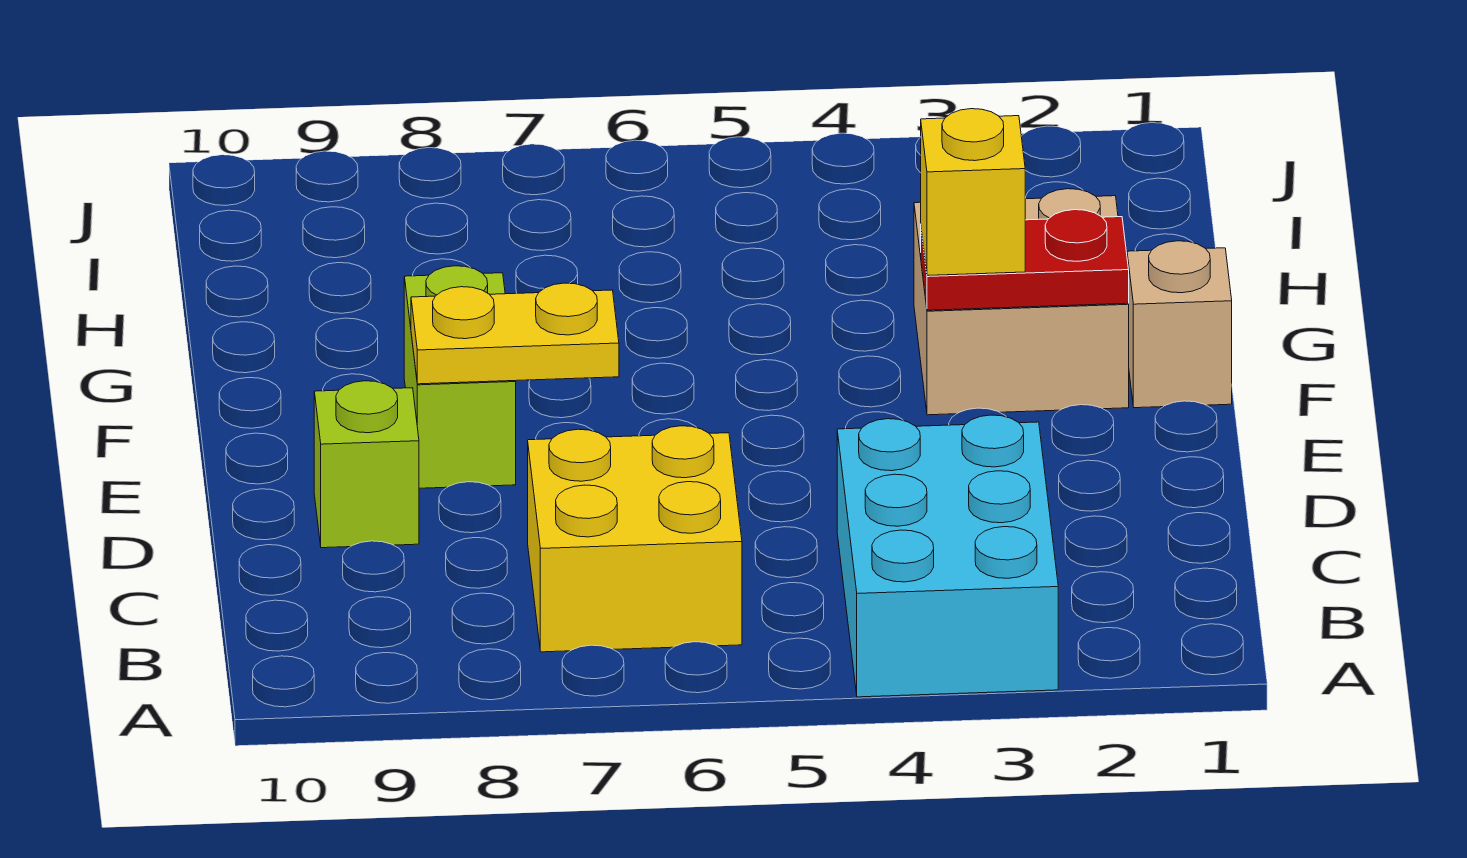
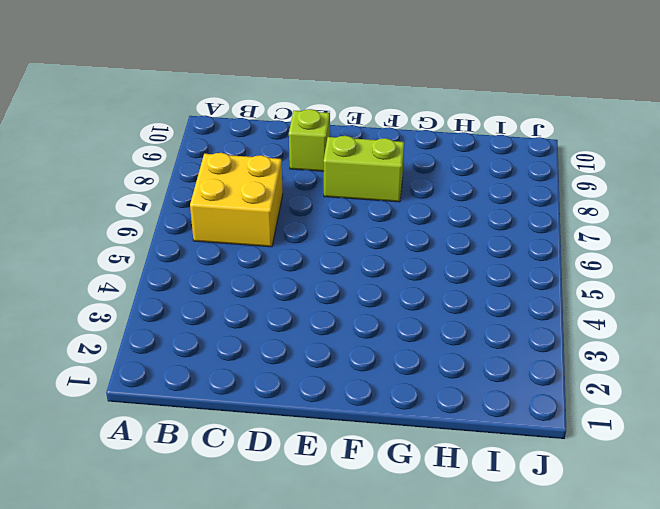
none -> cyan 2x3 brick [837,415,1058,697]
none -> tan 1x1 brick [1127,241,1232,408]

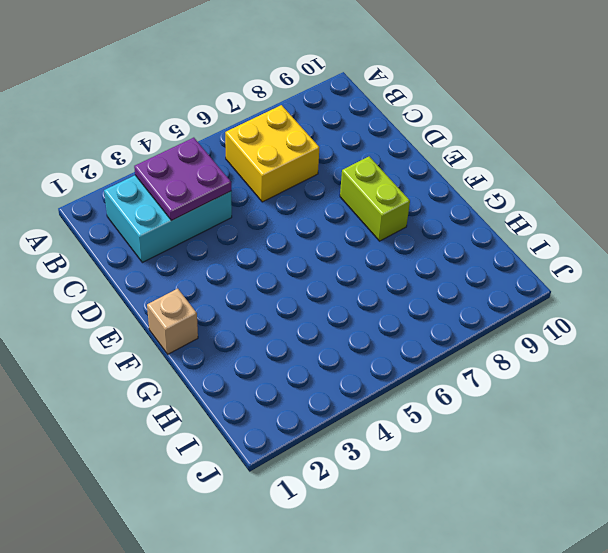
cyan 2x3 brick [104,175,232,263] -> cyan 2x3 brick turned to [837,415,1058,697]
purple 2x2 plate [134,138,231,221] -> none
none -> lime 1x1 brick [314,381,419,548]
none -> tan 2x2 brick [914,189,1129,415]

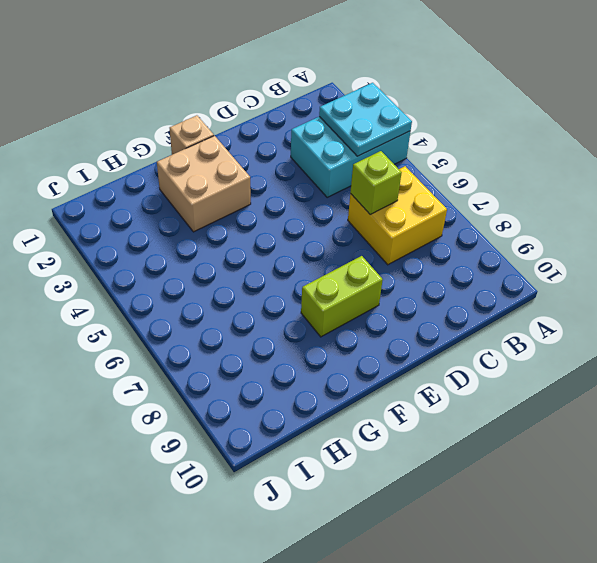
cyan 2x2 plate [319,83,412,156] -> none
lime 1x1 brick [350,151,402,214] -> lime 1x1 brick moved to [314,381,419,548]
none -> yellow 1x2 plate [411,283,619,384]
none -> red 1x2 plate [921,210,1129,310]

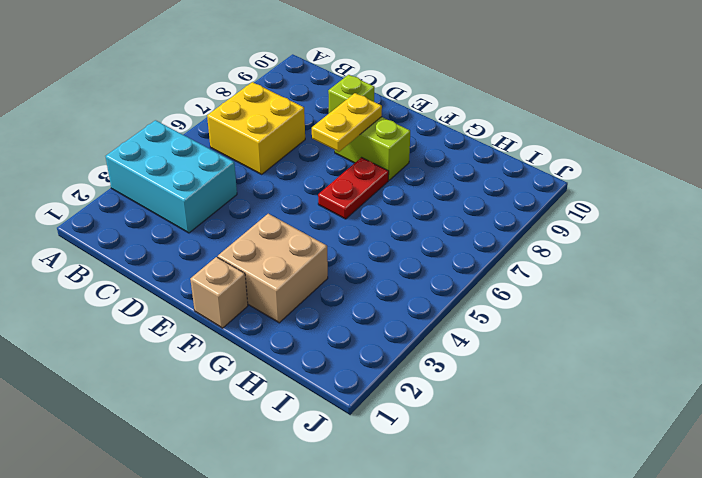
red 1x2 plate [318,158,389,219] -> red 1x2 plate moved to [921,210,1129,310]
none -> yellow 1x1 brick [921,109,1026,276]

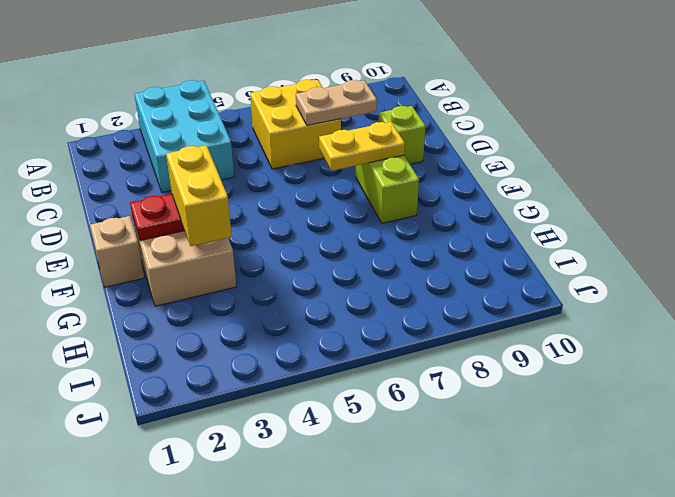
tan 1x2 plate [296,80,377,126] -> none
yellow 1x2 brick [166,145,232,246] -> yellow 1x1 brick [921,109,1026,276]

